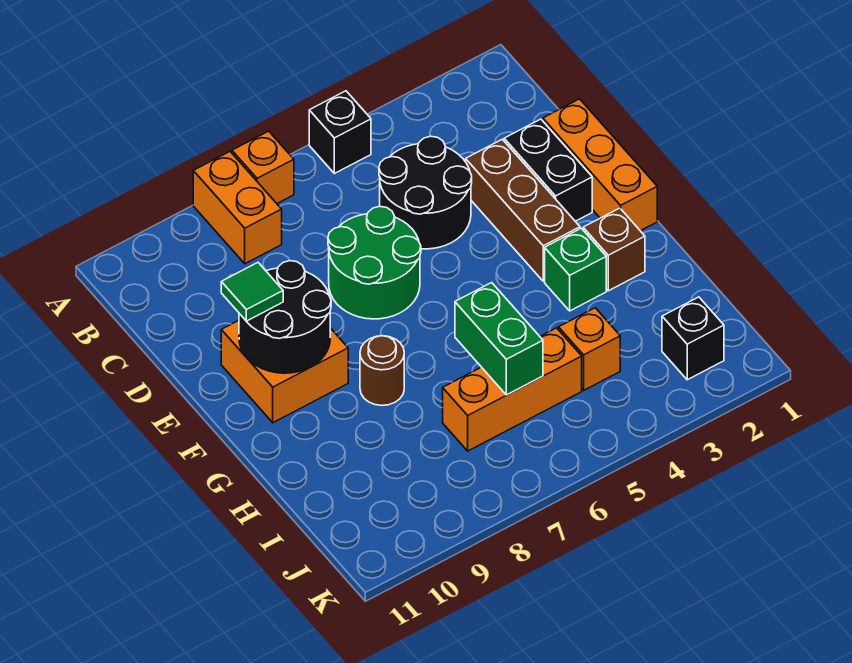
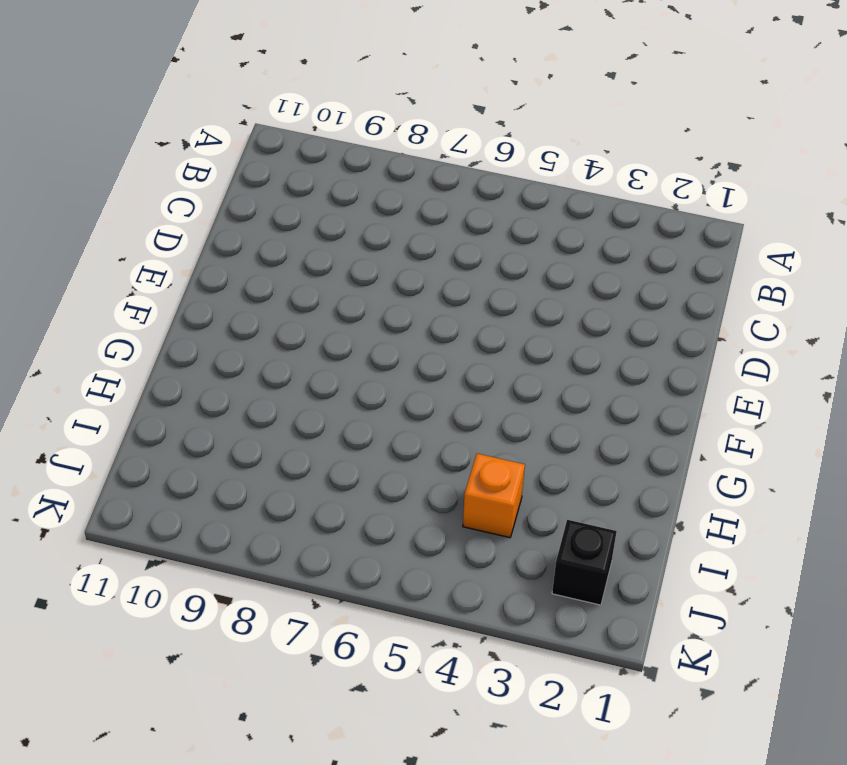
none -> black 1x1 brick [309,91,371,173]
none -> orange 1x1 brick [232,131,294,203]
none -> orange 1x2 brick [193,152,282,264]

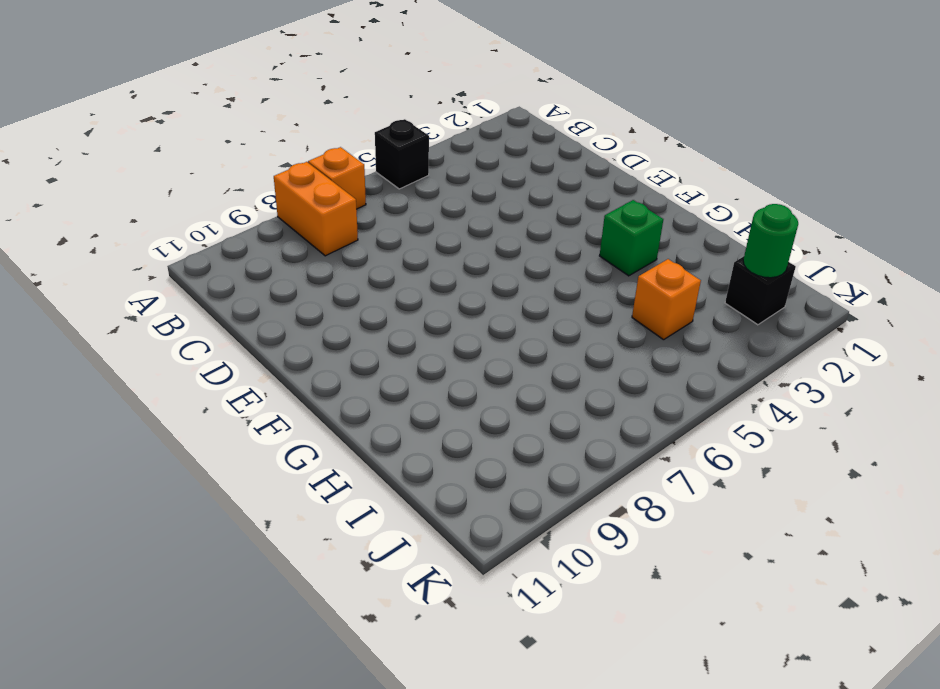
green 1x1 round brick [743,204,798,278] -> none
none -> black 2x2 round brick [379,136,472,249]
none -> orange 1x3 brick [543,99,657,231]
none -> black 1x2 brick [504,119,592,221]

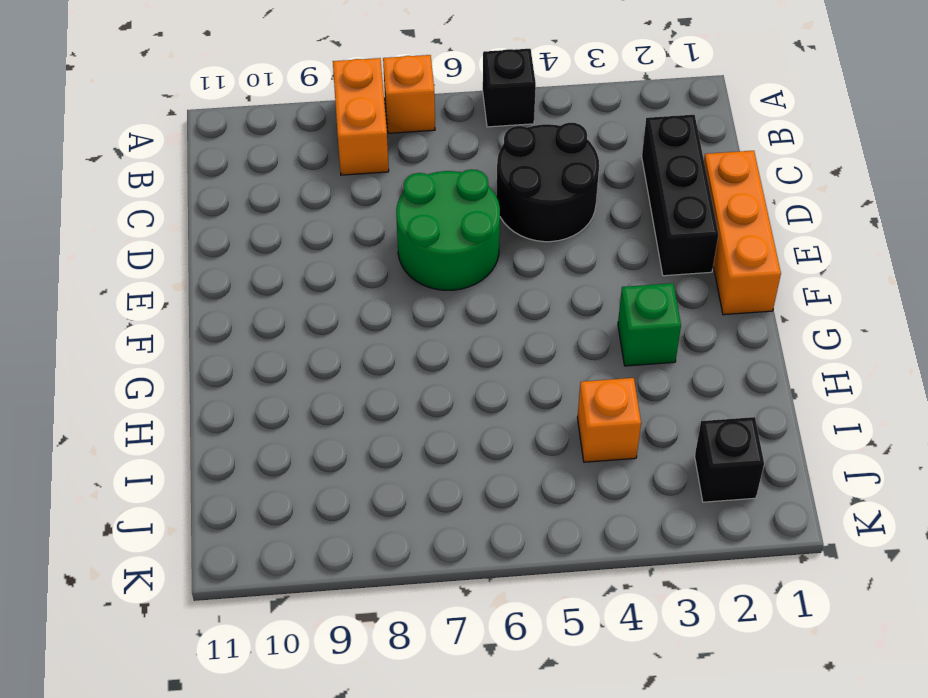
black 1x3 brick [642,115,718,276] -> black 1x2 brick [504,119,592,221]
none -> brown 1x3 brick [466,139,580,281]
none -> orange 2x2 brick [221,320,348,423]
none -> brown 1x1 brick [583,208,645,291]

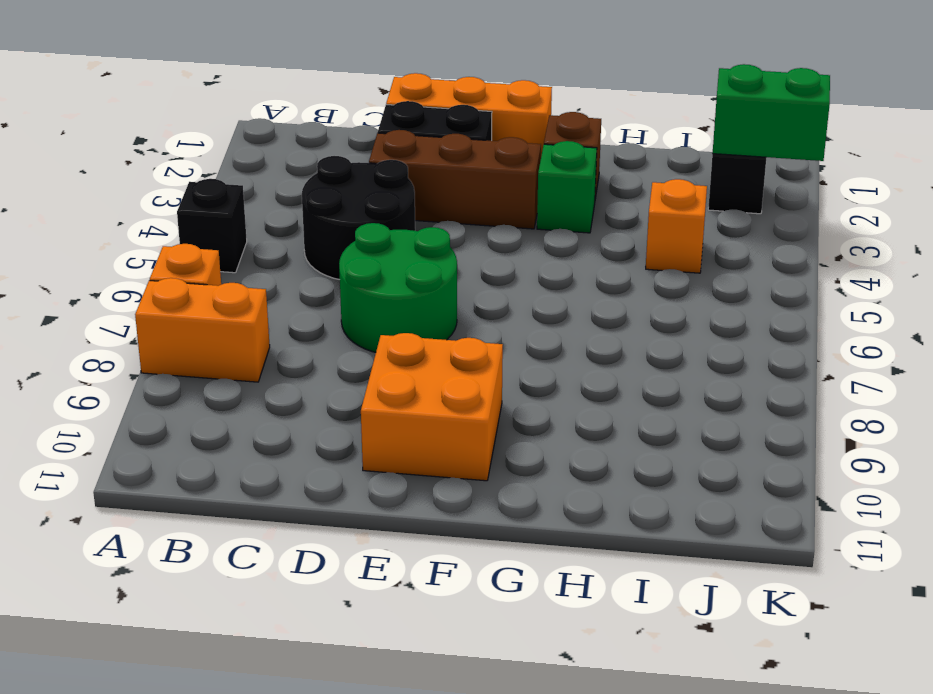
green 1x2 brick [713,64,830,161] -> green 1x2 brick moved to [455,283,543,395]
none -> brown 1x1 round brick [360,336,404,406]
none -> orange 1x3 brick [443,328,582,451]
none -> black 2x2 round brick [239,261,331,373]

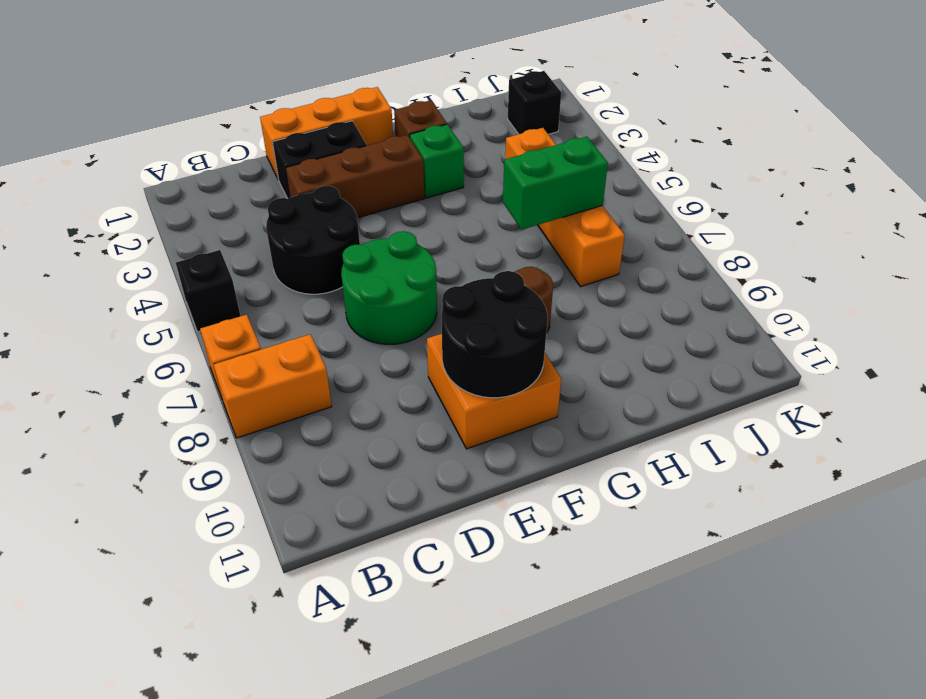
none -> green 1x1 tile [221,263,283,321]

